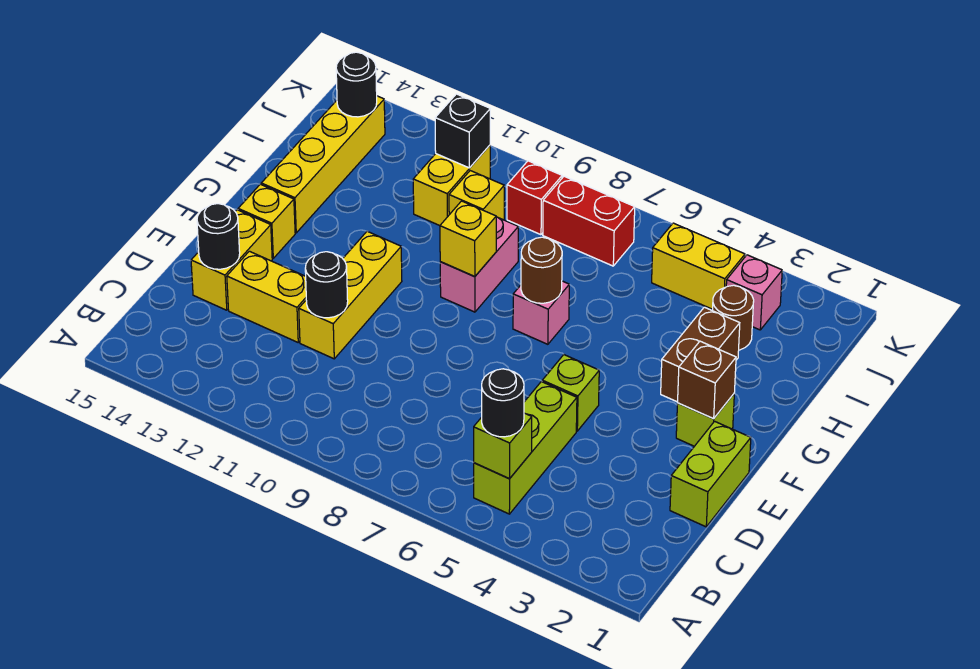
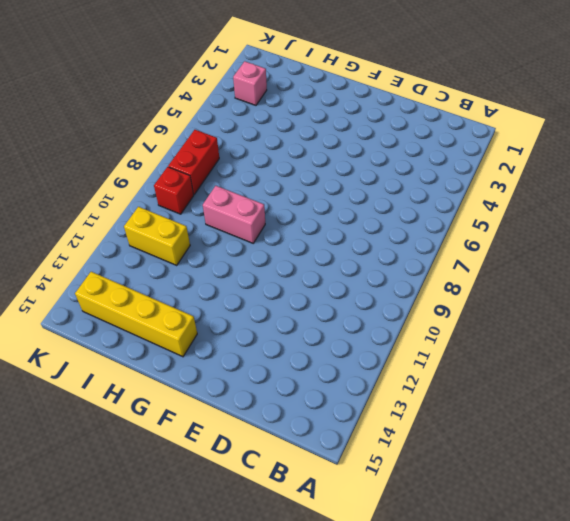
none -> lime 1x3 brick [474,382,577,514]
none -> lime 1x2 brick [670,421,751,527]
none -> yellow 1x3 brick [299,231,402,359]

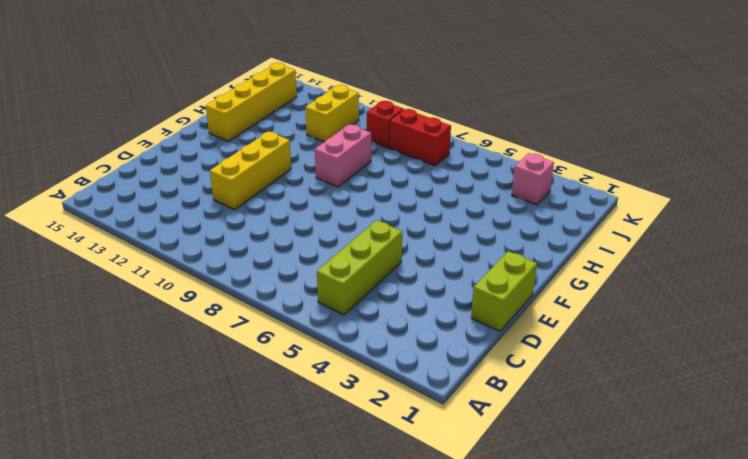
none -> yellow 1x2 brick [227,251,306,342]
none -> yellow 1x2 brick [191,210,272,310]
none -> lime 1x1 brick [542,355,599,431]

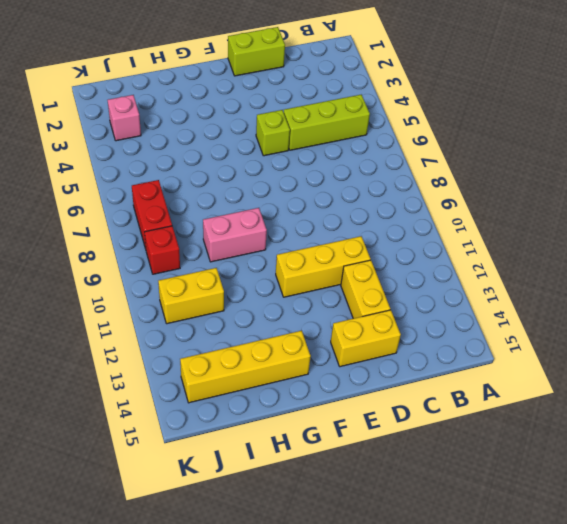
none -> lime 1x1 brick [676,394,734,446]
none -> yellow 1x1 brick [238,184,295,258]
none -> brown 1x2 brick [661,307,740,402]

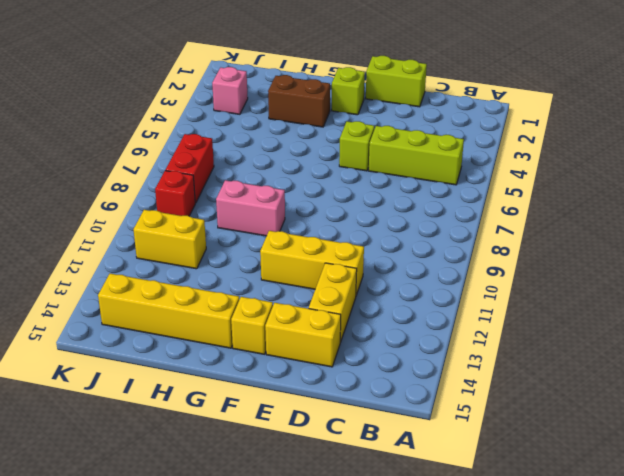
none -> pink 1x1 brick [513,281,569,344]
none -> brown 1x1 round brick [713,285,754,350]
none -> yellow 1x1 brick [449,171,504,220]

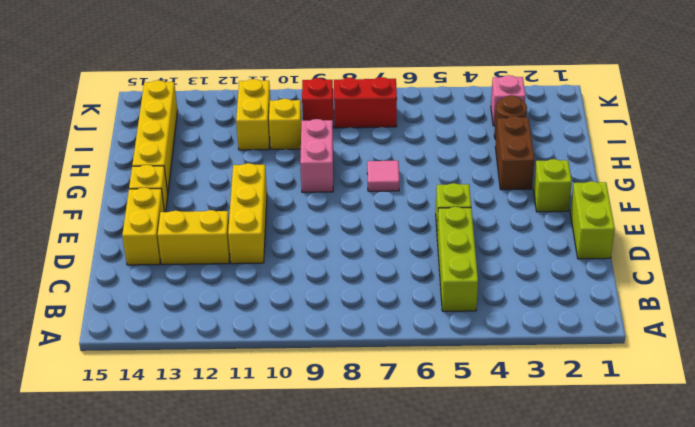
pink 1x1 tile [367,161,399,191] -> pink 1x1 brick [513,281,569,344]
none -> yellow 1x2 brick [652,223,745,309]
none -> lime 1x1 brick [474,413,532,479]
none -> black 1x1 round brick [305,252,348,318]

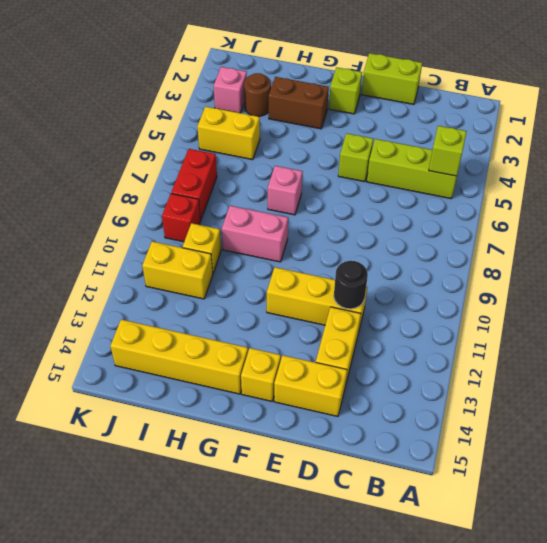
yellow 1x2 brick [197,107,260,160] -> yellow 1x2 brick turned to [652,223,745,309]
none -> black 1x1 round brick [197,204,240,269]
none -> brown 1x1 brick [678,341,736,419]
none -> brown 1x1 round brick [521,237,562,303]

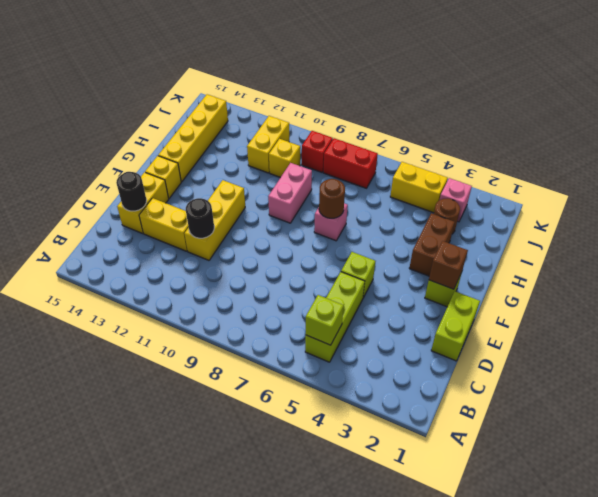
none -> yellow 1x1 brick [440,201,496,277]
none -> black 1x1 brick [435,94,490,168]
none -> black 1x1 round brick [336,52,377,117]

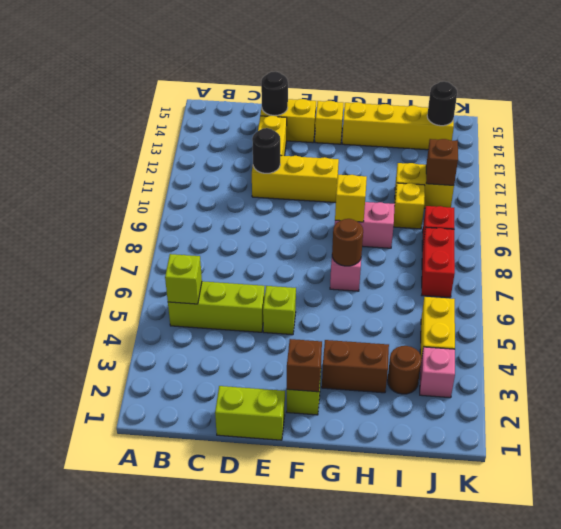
brown 1x1 brick [426,139,458,185] -> black 1x1 brick [435,94,490,168]
none -> black 1x1 round brick [482,369,524,437]

